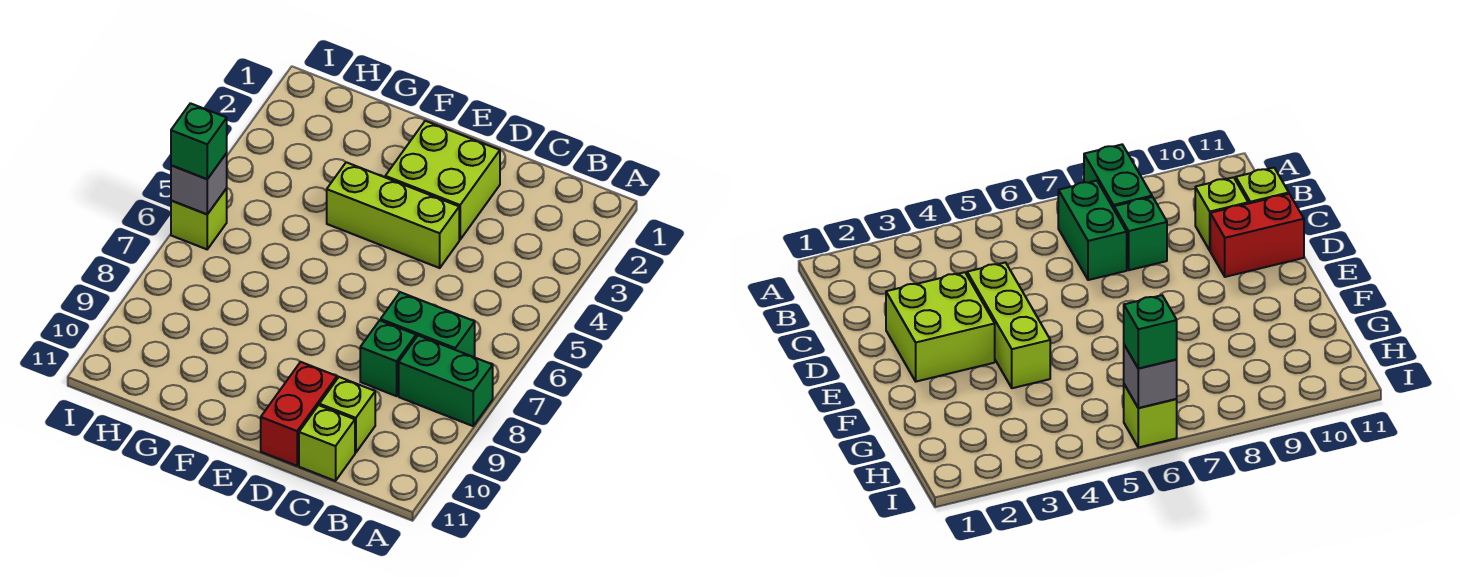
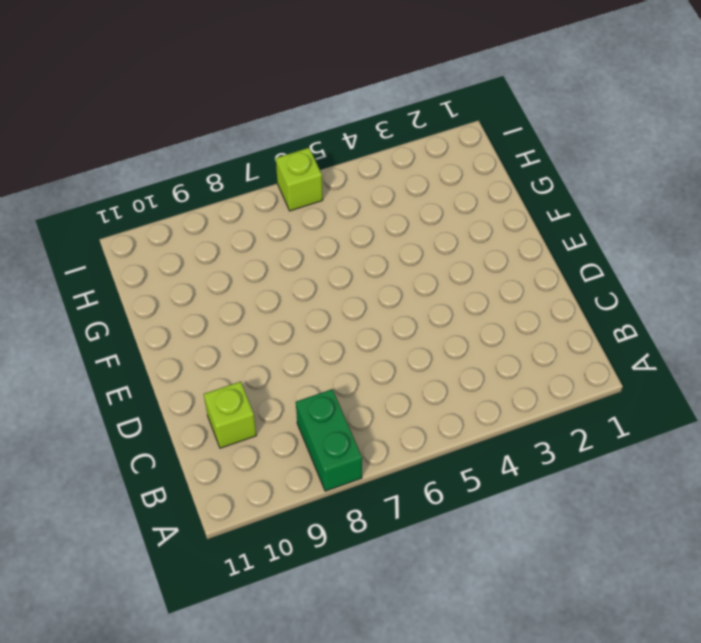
none -> green 1x2 brick [381,292,475,357]
none -> green 1x1 brick [360,320,416,396]

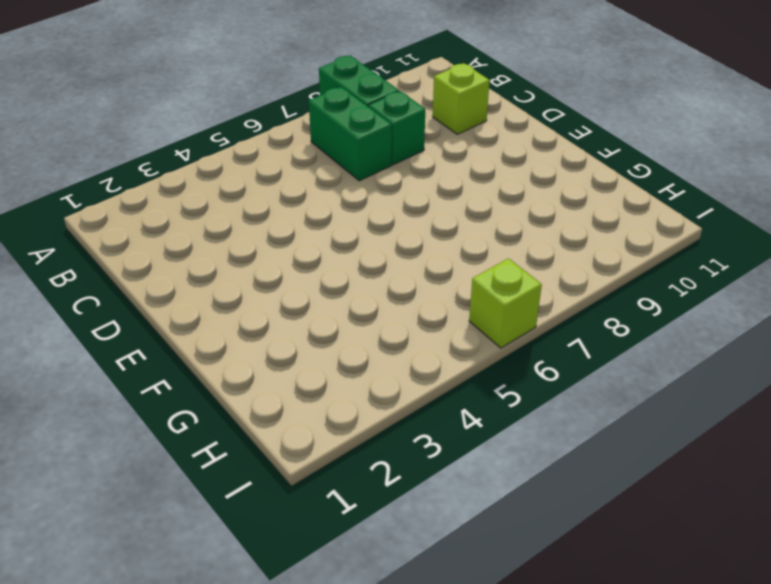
none -> lime 1x1 brick [299,405,355,481]
none -> lime 2x2 brick [385,121,500,240]

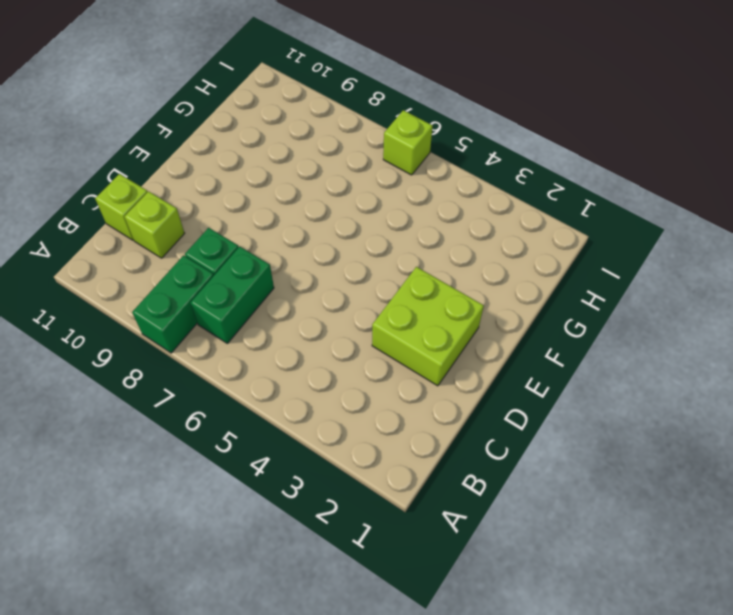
none -> lime 1x3 brick [327,162,459,268]
none -> red 1x2 brick [261,362,337,466]

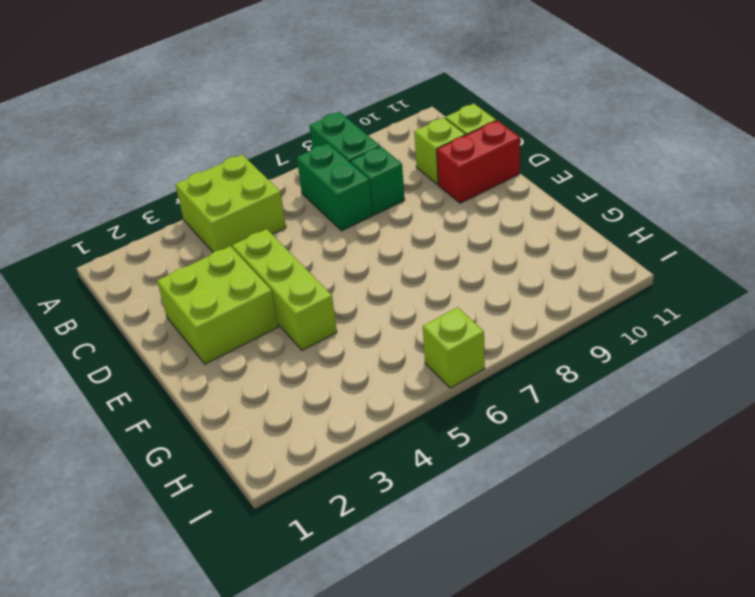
lime 2x2 brick [175,155,286,252] -> none
none -> grey 1x1 brick [171,153,227,214]
none -> green 1x1 brick [171,103,227,179]

